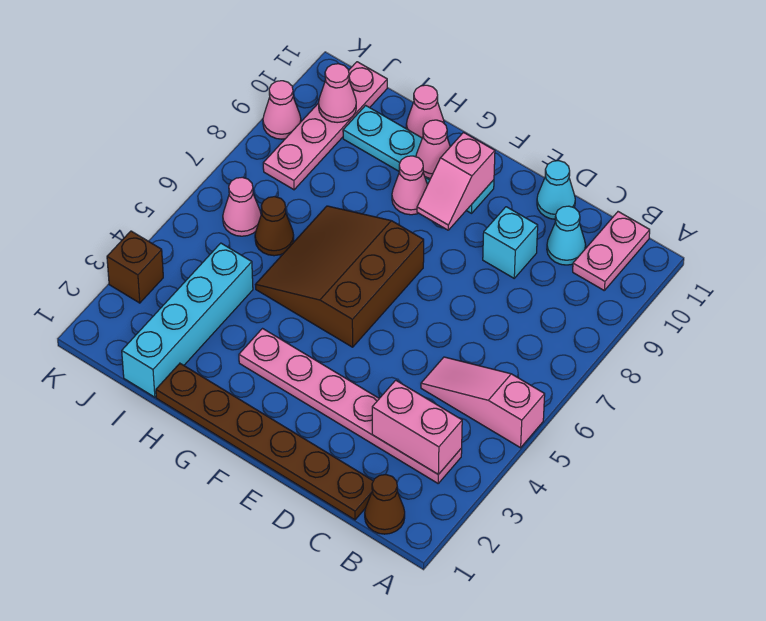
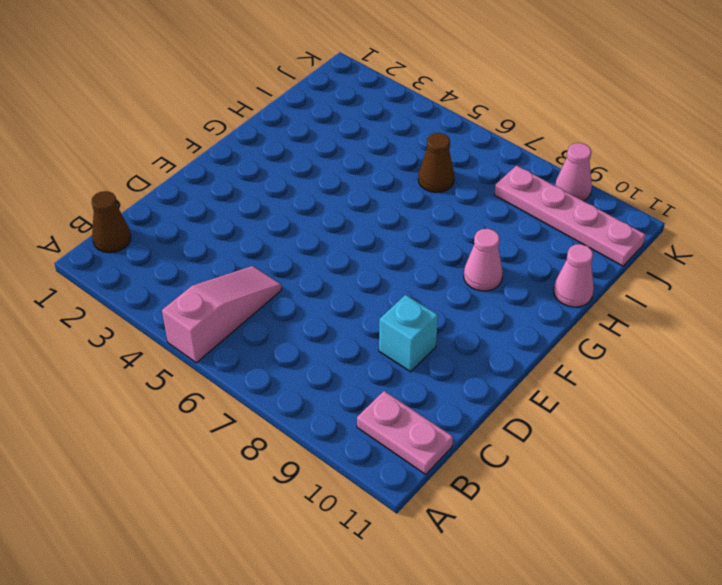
none -> pink 1x6 plate [239,329,462,483]
none -> brown 1x6 plate [156,364,373,520]
none -> cyan 1x1 cone [547,206,586,265]

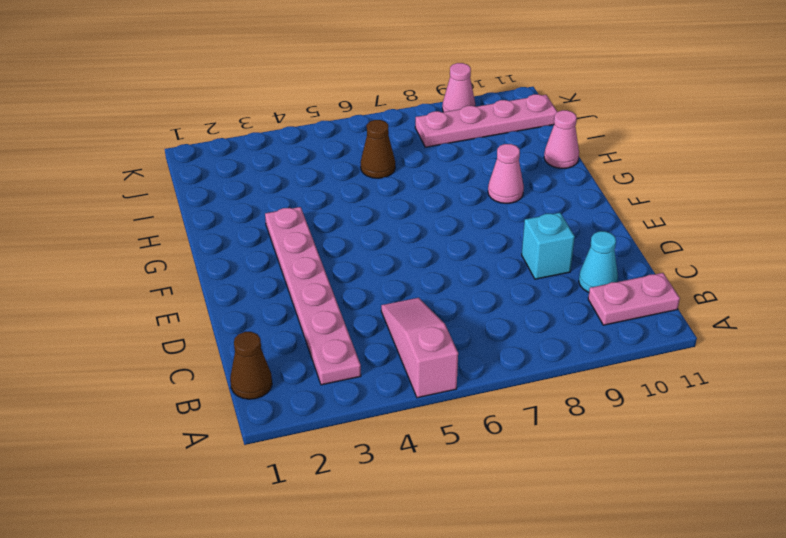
none -> brown 1x6 plate [156,364,373,520]
none -> cyan 1x1 cone [537,161,575,219]
none -> brown 3x3 slope [255,206,424,347]

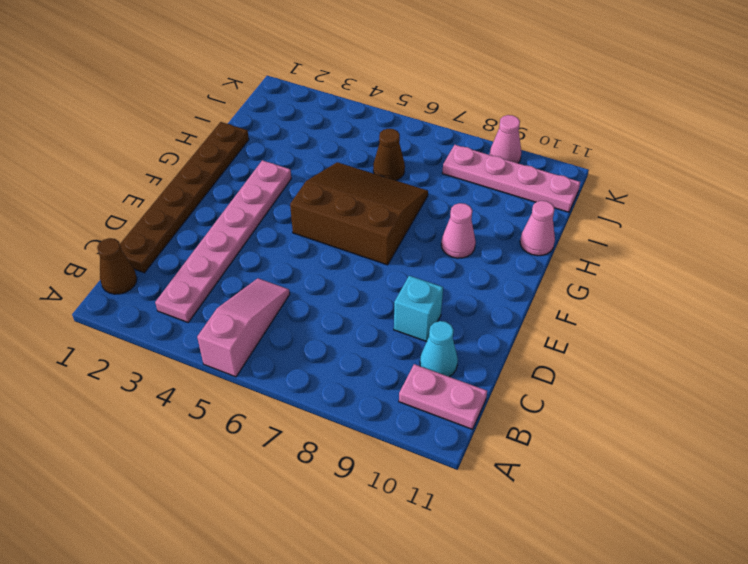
none -> cyan 1x1 cone [537,161,575,219]
none -> cyan 1x4 plate [343,105,494,213]
none -> cyan 1x4 brick [122,243,253,397]

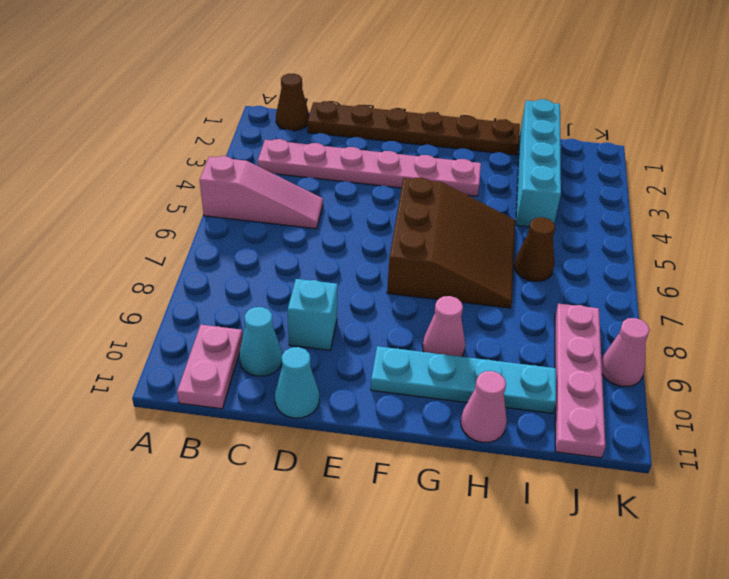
none -> pink 1x1 cone [223,177,261,236]
none -> brown 1x1 brick [107,231,163,303]
none -> pink 1x2 brick [372,380,462,475]

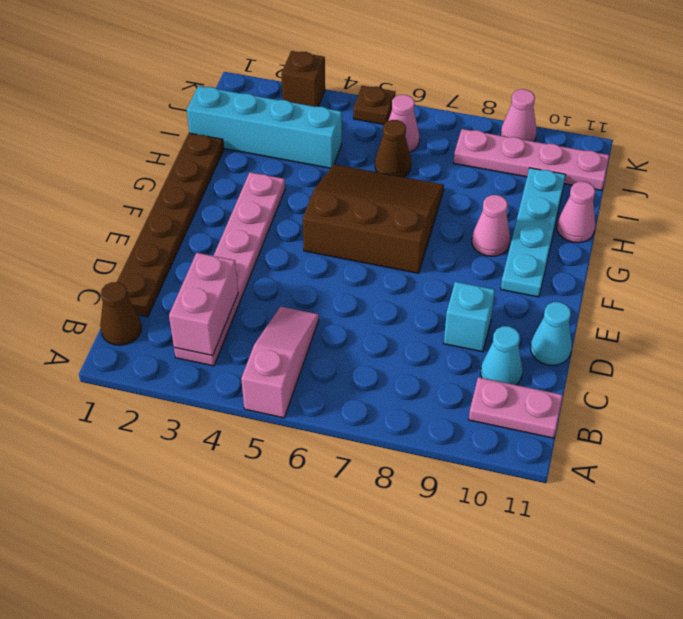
brown 1x1 plate [353,86,395,124] -> none
none -> pink 1x2 slope [417,132,495,230]
none -> pink 1x1 cone [416,120,450,178]
none -> pink 1x1 cone [318,64,356,123]

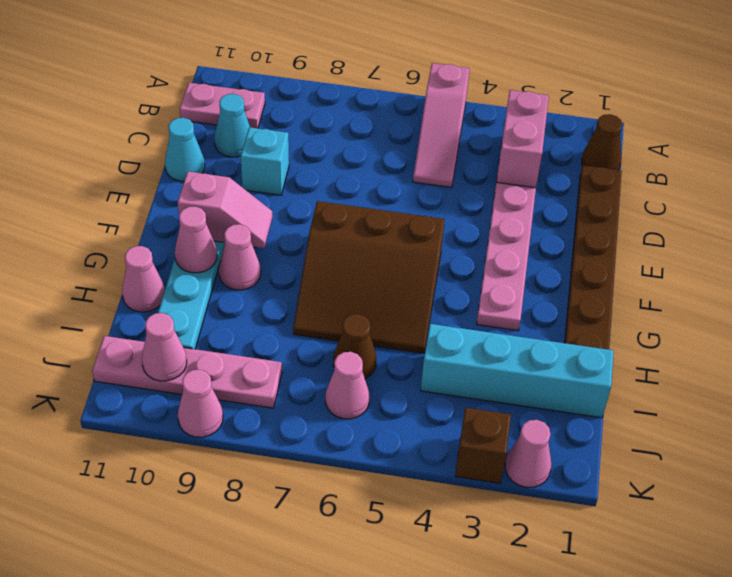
pink 1x1 cone [505,420,552,487] -> none

